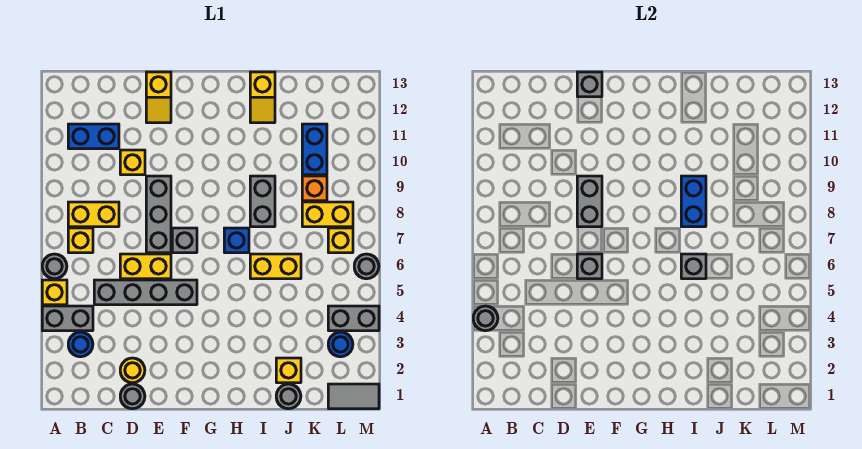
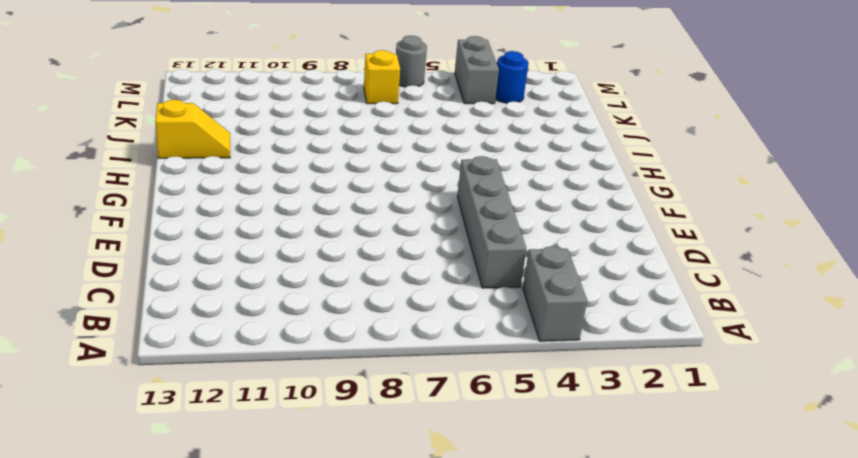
none -> yellow 1x1 brick [42,280,67,305]
none -> grey 1x1 round brick [42,254,67,279]
none -> blue 1x1 round brick [68,332,93,357]
none -> yellow 1x1 brick [68,228,93,253]

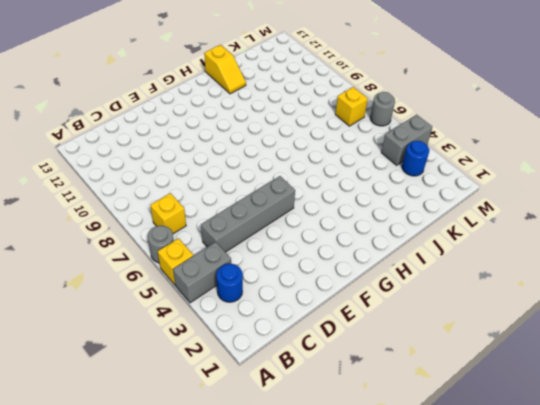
none -> yellow 1x2 brick [68,202,119,227]
none -> blue 1x2 brick [68,124,119,149]
none -> grey 1x1 round brick [120,384,145,409]
none -> yellow 1x1 round brick [120,358,145,383]

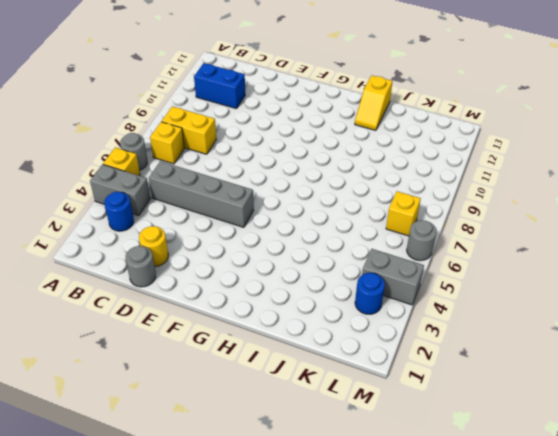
none -> yellow 1x2 brick [120,254,171,279]
none -> yellow 1x1 brick [120,150,145,175]
none -> grey 1x3 brick [146,176,171,253]
none -> yellow 1x2 slope [146,72,171,123]

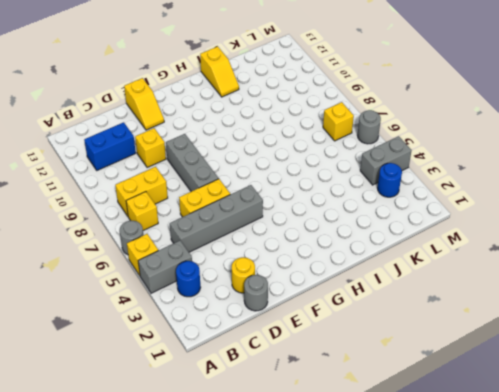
none -> grey 1x1 brick [172,228,197,253]
none -> blue 1x1 brick [224,228,249,253]
none -> yellow 1x2 brick [250,254,301,279]
none -> grey 1x2 brick [250,176,275,227]

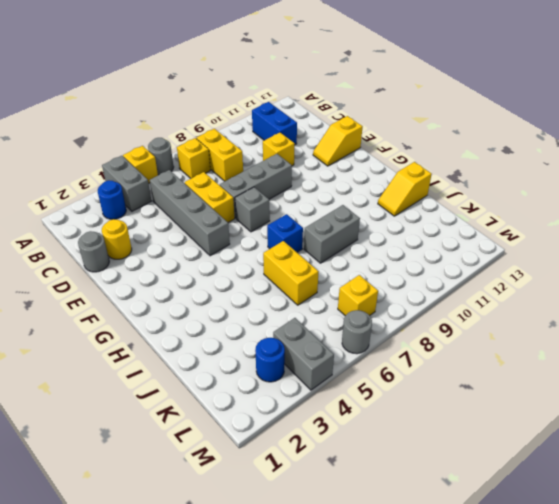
none -> grey 1x1 round brick [276,384,301,409]
none -> yellow 1x1 brick [276,358,301,383]
none -> yellow 1x2 brick [302,202,353,227]
none -> orange 1x1 brick [302,176,327,201]

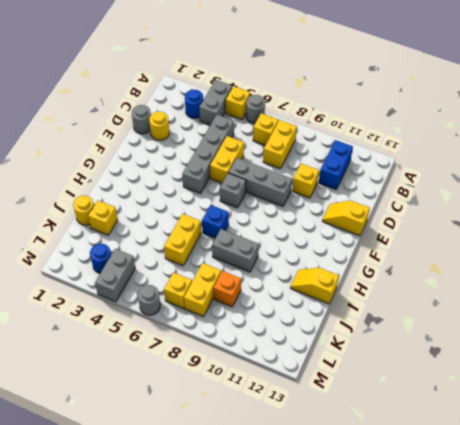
yellow 1x1 round brick [73,196,94,225] -> grey 1x1 round brick [276,384,301,409]
none -> blue 1x2 brick [302,124,327,175]
none -> grey 1x2 tile [328,384,379,409]
none -> grey 1x1 round brick [473,306,498,331]
none -> grey 1x1 brick [577,254,602,279]

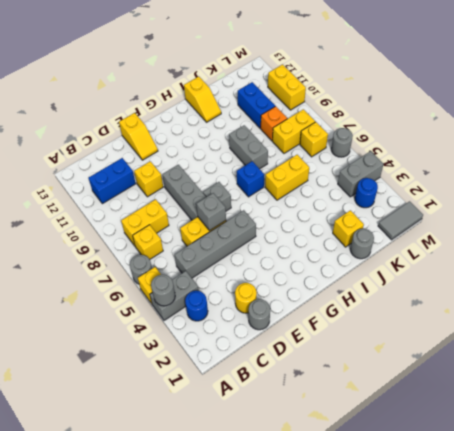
yellow 1x2 brick [268,65,306,110] -> none
none -> grey 1x2 brick [577,176,602,227]
none -> grey 1x1 brick [577,72,602,97]
none -> grey 1x1 brick [681,254,706,279]
none -> blue 1x2 brick [681,176,706,227]

